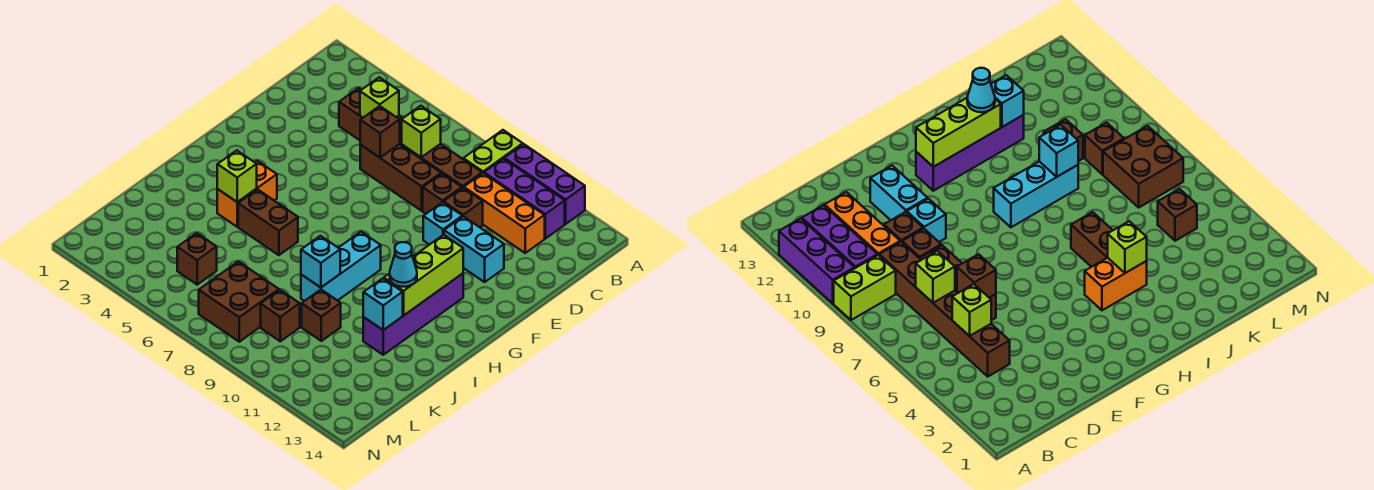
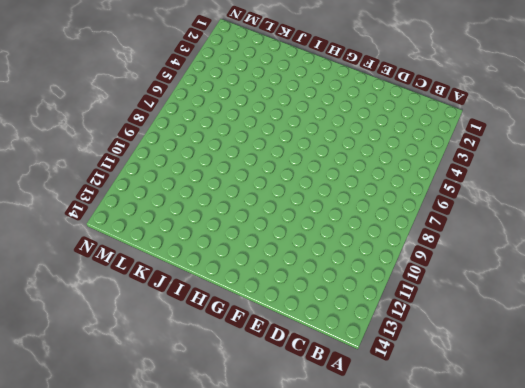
none -> lime 1x2 brick [463,130,523,173]
none -> purple 1x3 brick [504,144,585,224]
none -> purple 1x3 brick [484,159,565,239]

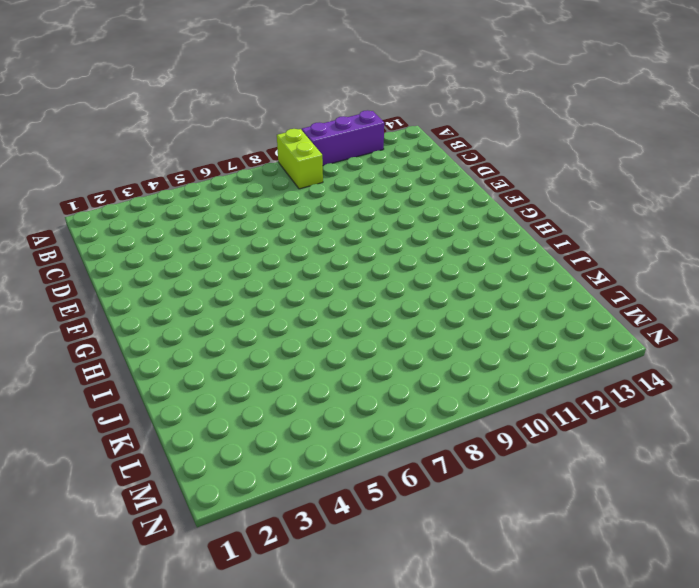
none -> purple 1x3 brick [484,159,565,239]
none -> brown 1x6 brick [339,88,482,188]
none -> orange 1x3 brick [464,173,545,253]

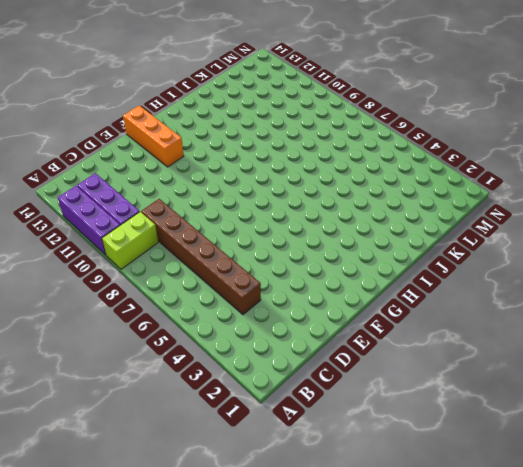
orange 1x3 brick [123,105,184,167] -> orange 1x3 brick moved to [464,173,545,253]
none -> brown 1x3 brick [360,144,441,211]
none -> brown 1x1 brick [423,174,462,214]
none -> brown 1x1 brick [444,188,483,227]

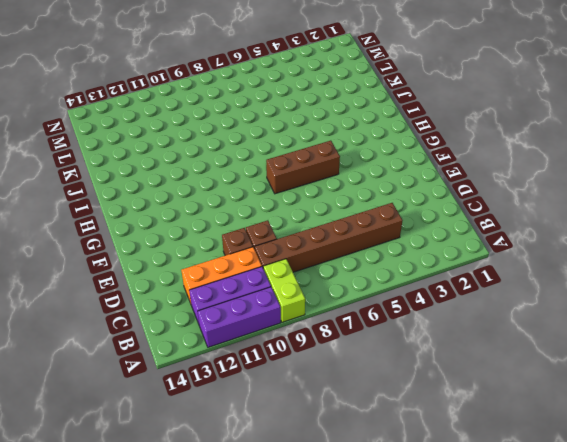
brown 1x3 brick [266,141,340,194] -> brown 1x3 brick moved to [360,144,441,211]
none -> cyan 1x1 brick [423,202,462,245]
none -> cyan 1x2 brick [444,216,504,282]
none -> purple 1x4 brick [363,274,463,355]

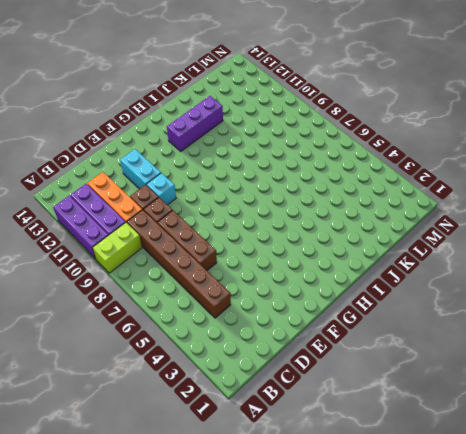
purple 1x3 brick [167,96,223,151] -> purple 1x4 brick [363,274,463,355]
none -> orange 1x2 brick [217,161,277,227]
none -> cyan 1x3 brick [301,232,381,301]
none -> brown 1x2 brick [238,189,298,255]

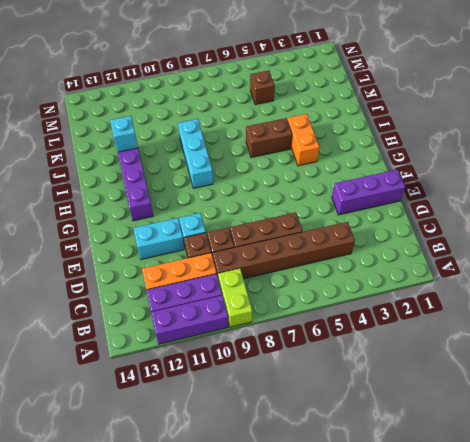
purple 1x3 brick [332,169,405,215] -> none
none -> brown 1x1 brick [302,290,341,341]
none -> brown 2x2 brick [199,261,279,342]
none -> brown 1x1 brick [261,290,300,341]

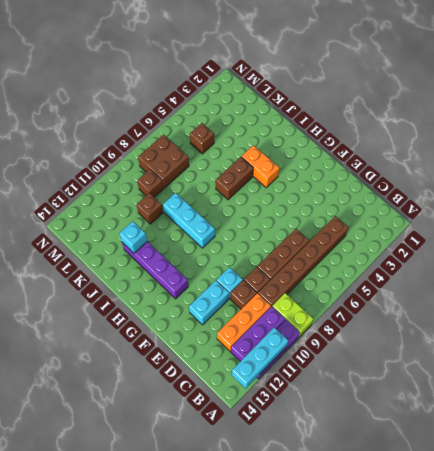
cyan 1x3 brick [232,327,288,388] -> none
none -> lime 1x1 brick [360,77,399,118]
none -> lime 1x1 brick [402,106,441,157]
none -> brown 1x1 brick [360,106,400,158]

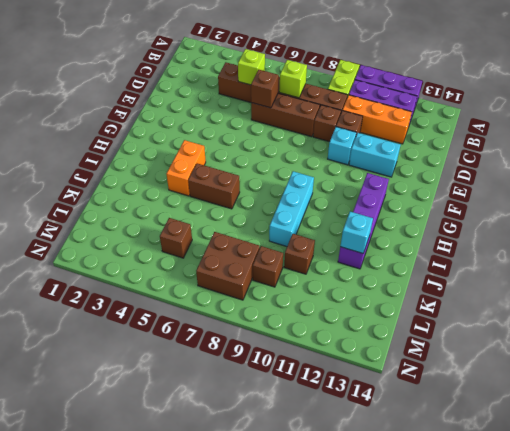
none -> lime 1x3 brick [384,235,463,315]
none -> lime 1x1 brick [217,150,257,202]
none -> cyan 1x1 brick [301,236,340,287]

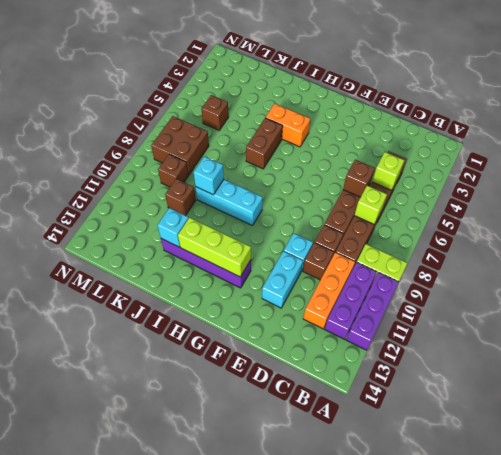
none -> lime 1x1 brick [217,150,257,202]
none -> cyan 1x1 cone [390,242,417,287]

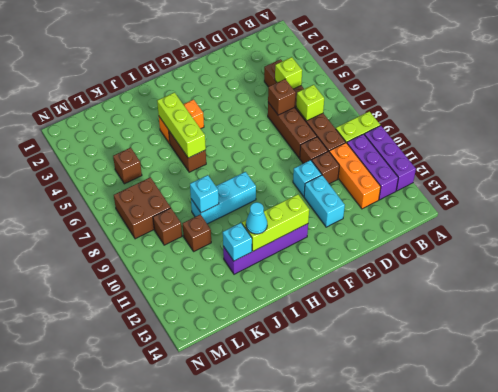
lime 1x3 brick [157,93,206,158] -> lime 1x1 brick [217,150,257,202]

